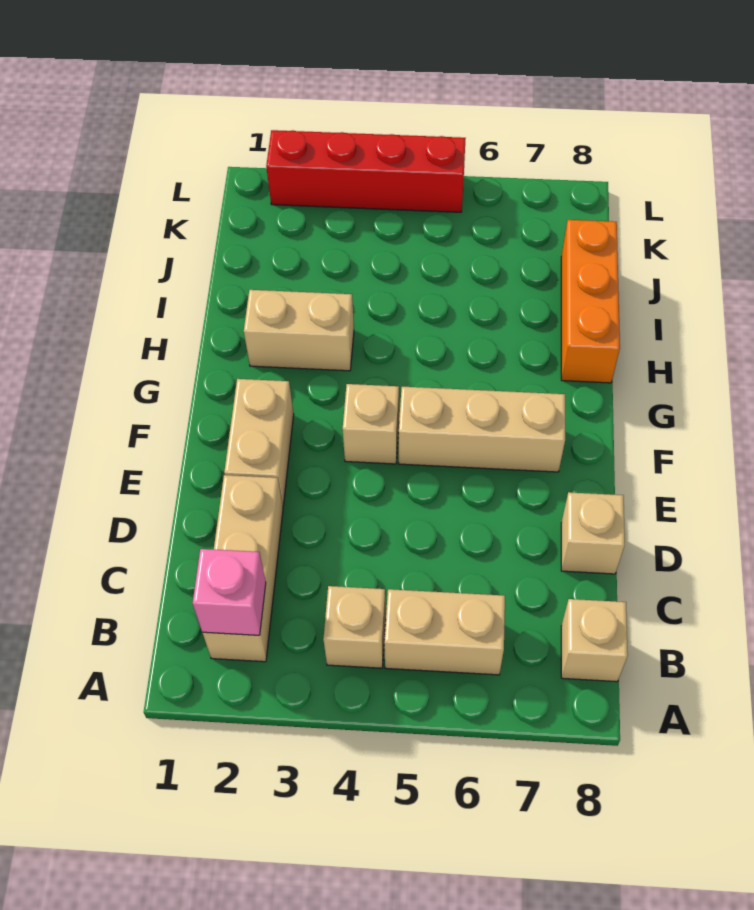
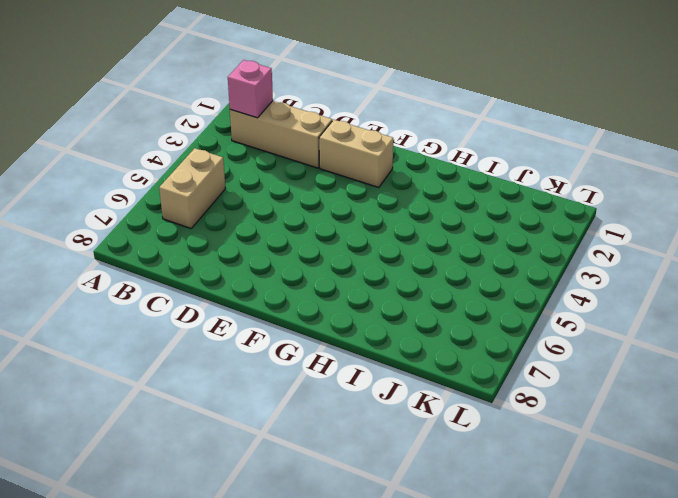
none -> tan 1x1 brick [323,586,386,668]
none -> tan 1x1 brick [561,599,628,682]
none -> tan 1x1 brick [561,492,625,574]

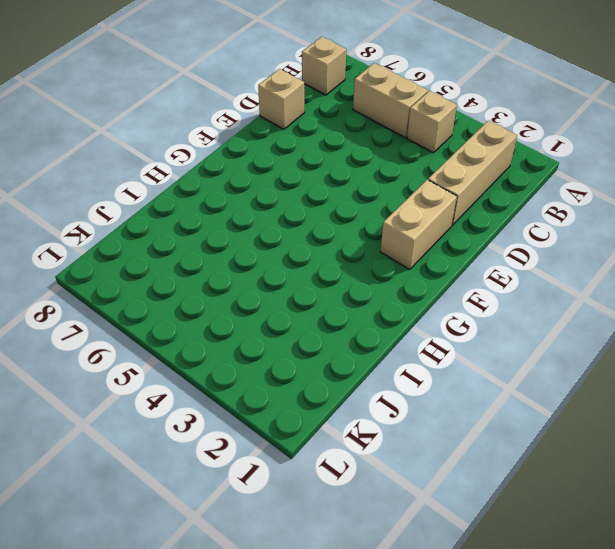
none -> tan 1x1 brick [342,384,399,464]
none -> tan 1x3 brick [399,387,565,472]
none -> tan 1x2 brick [244,290,354,371]

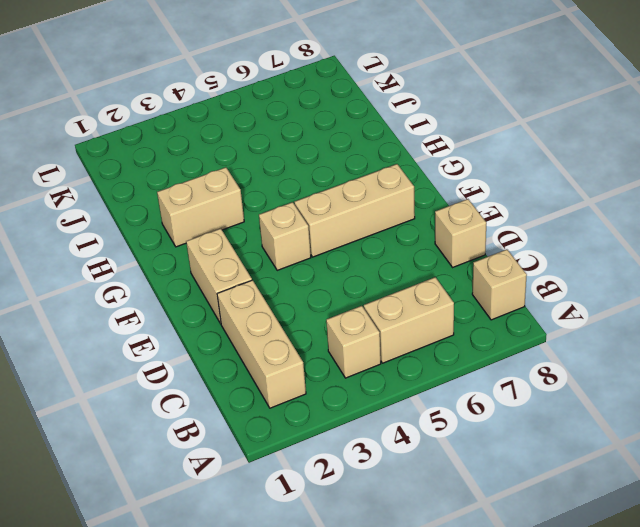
none -> orange 1x3 brick [561,220,620,383]
none -> red 1x4 brick [266,130,466,212]
none -> pink 1x1 brick [193,549,266,635]

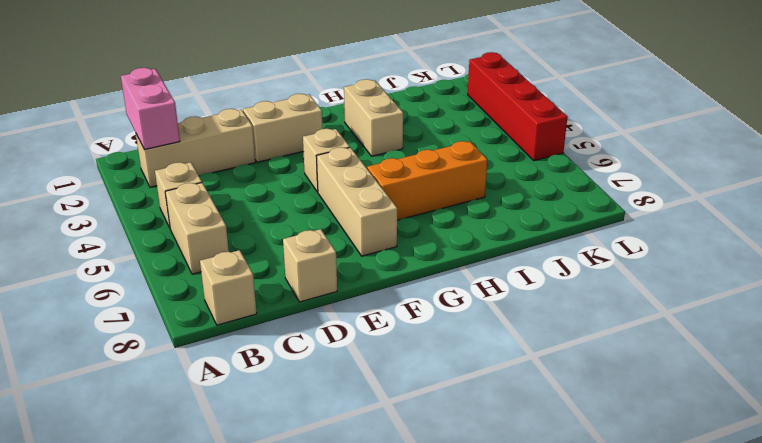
pink 1x2 brick [121,68,180,150] -> pink 1x1 brick [193,549,266,635]
orange 1x3 brick [367,141,487,220] -> orange 1x3 brick moved to [561,220,620,383]

